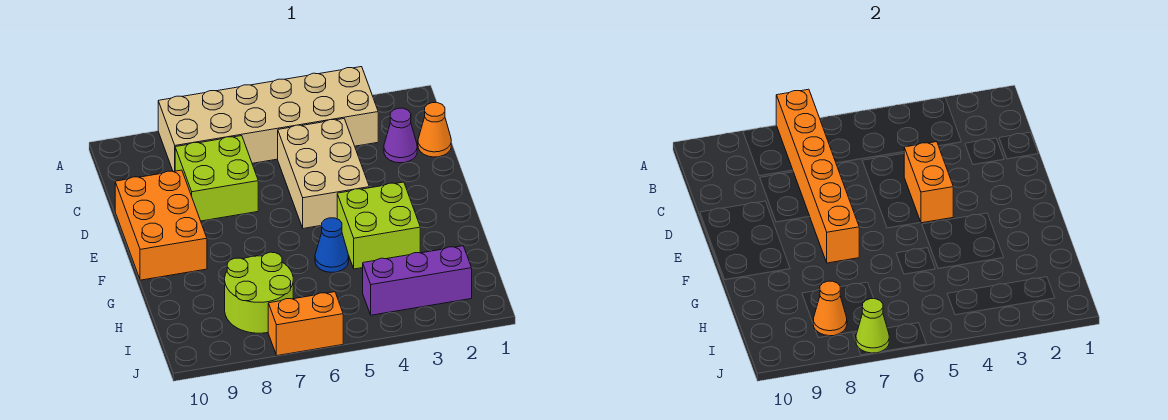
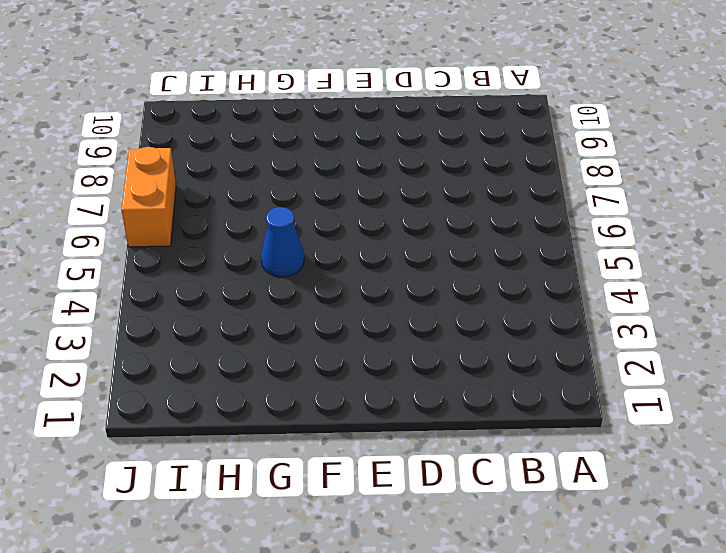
none -> tan 2x6 brick [158,67,378,172]
none -> orange 1x1 cone [418,103,451,157]
none -> purple 1x1 cone [384,108,417,163]

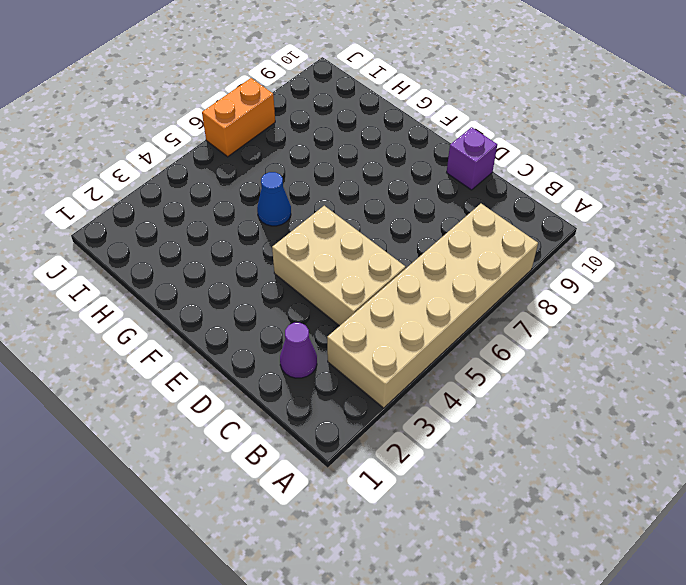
purple 1x1 brick [447,127,497,190] -> orange 2x3 brick [115,170,207,280]
none -> orange 1x1 cone [418,103,451,157]
none -> lime 2x2 brick [175,136,258,221]
none -> lime 2x2 brick [337,182,420,269]

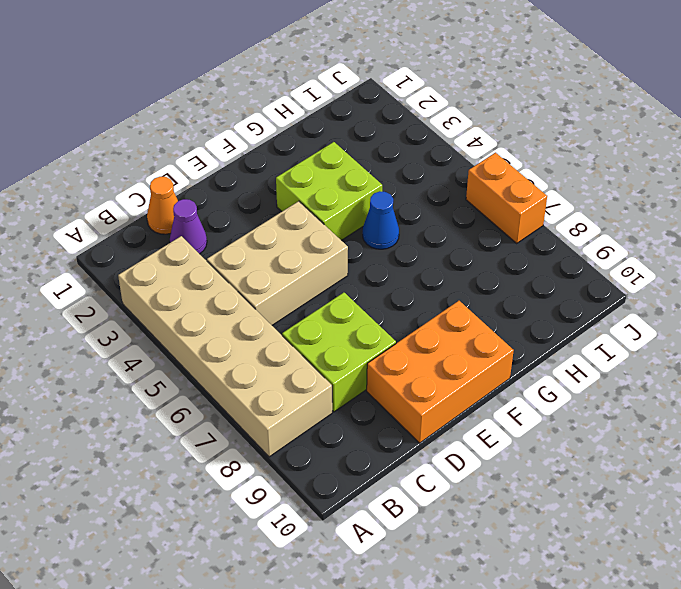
none -> lime 2x2 round brick [225,252,293,333]
none -> purple 1x3 brick [363,246,472,315]
none -> orange 1x6 brick [776,89,859,263]

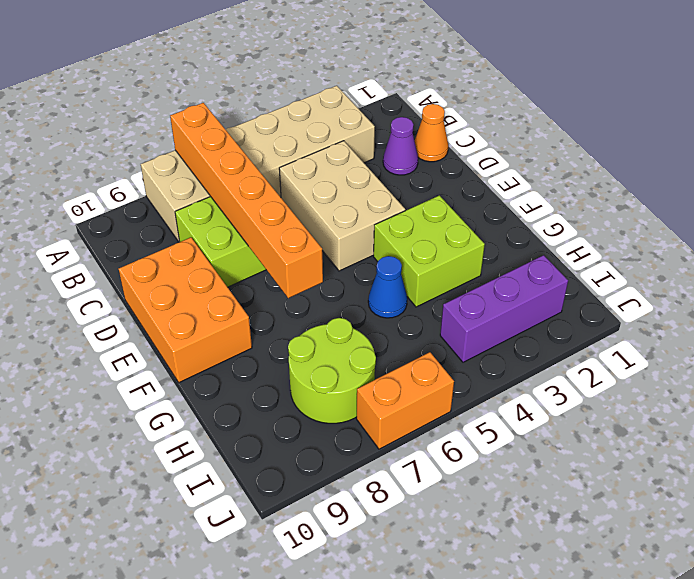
none -> orange 1x2 brick [904,142,953,223]
none -> orange 1x1 cone [813,281,847,336]
none -> lime 1x1 cone [856,299,889,353]

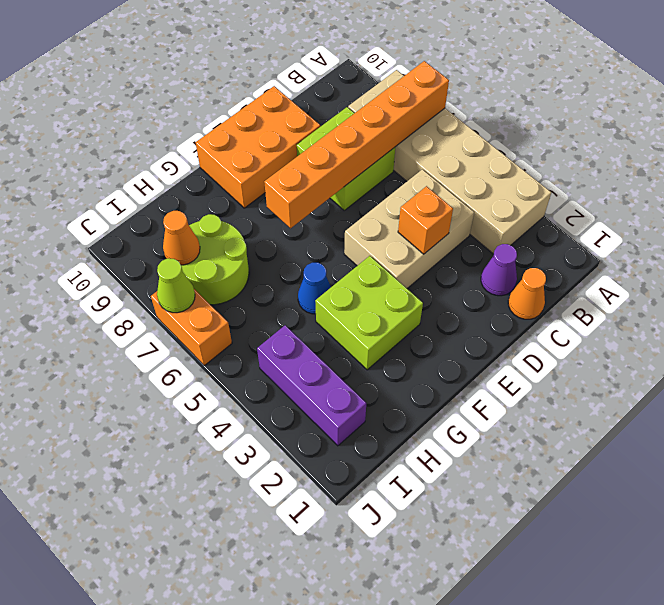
orange 1x1 brick [398,186,453,254] -> orange 1x2 brick [904,142,953,223]

